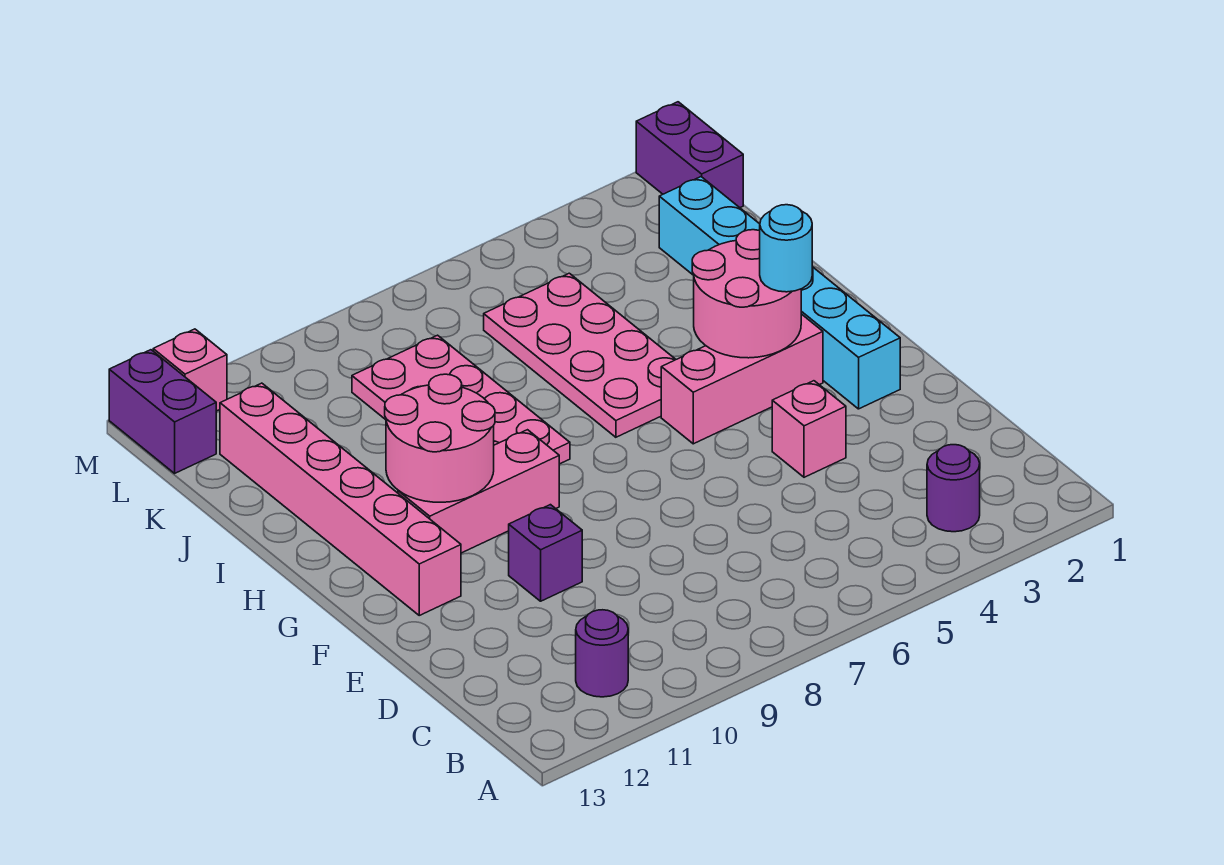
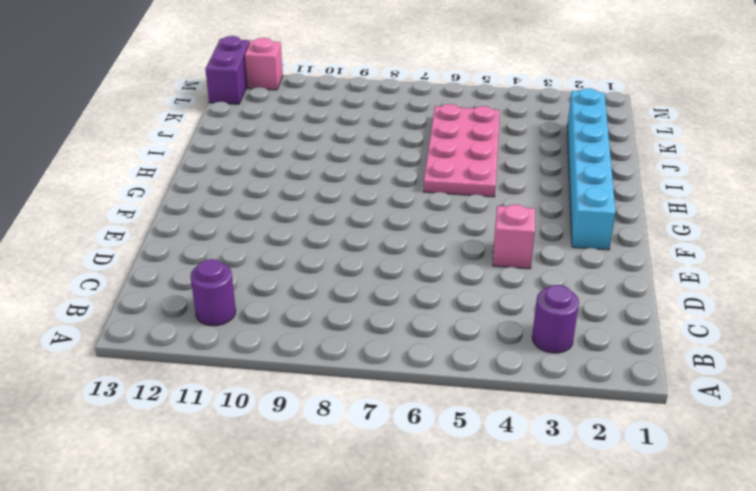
none -> purple 1x1 brick [509,505,582,601]
none -> pink 1x6 brick [220,383,461,615]
none -> pink 1x3 brick [661,314,823,444]

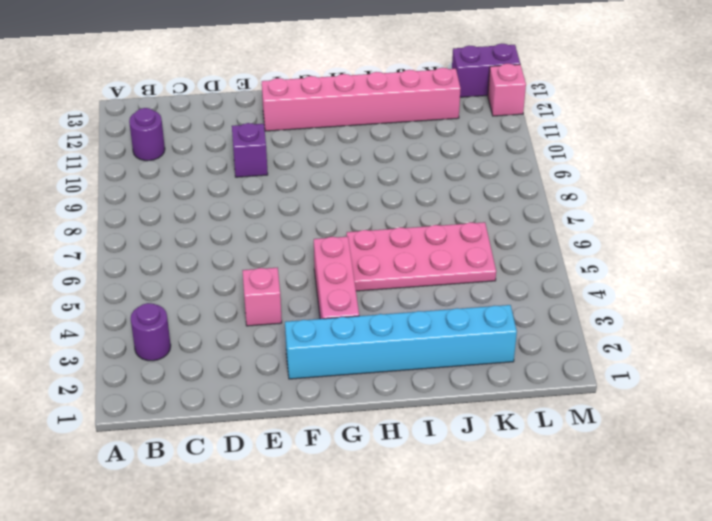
none -> pink 1x3 brick [398,430,559,553]
none -> pink 2x4 plate [352,335,570,464]
none -> purple 1x2 brick [636,102,743,208]

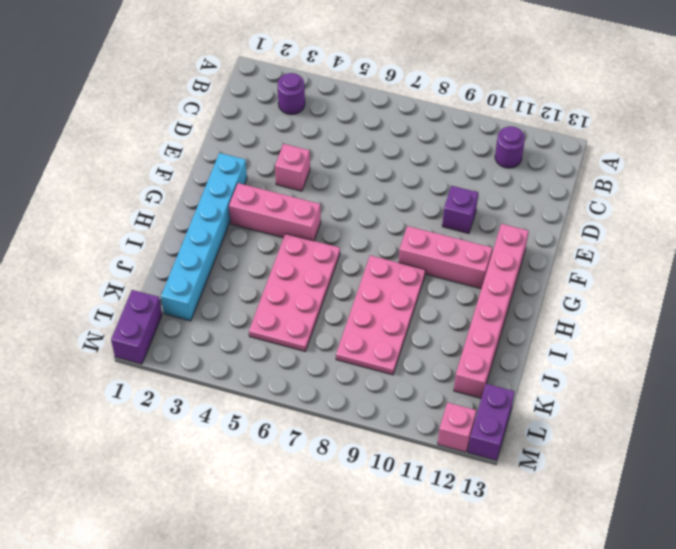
none -> pink 2x2 round brick [692,230,801,358]
none -> pink 2x2 round brick [385,374,495,502]
none -> cyan 1x1 round brick [760,205,812,292]

